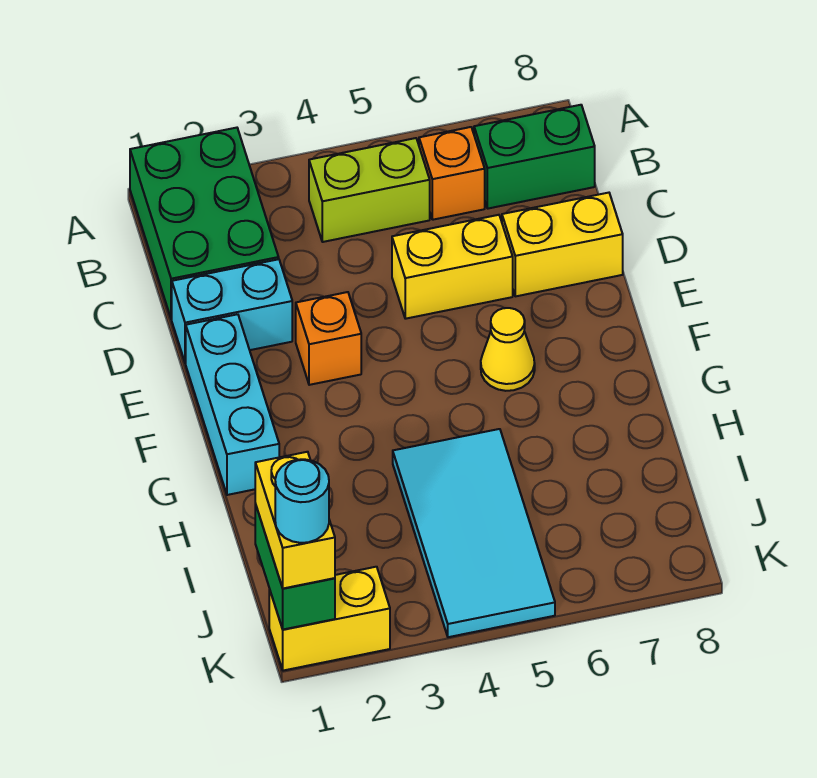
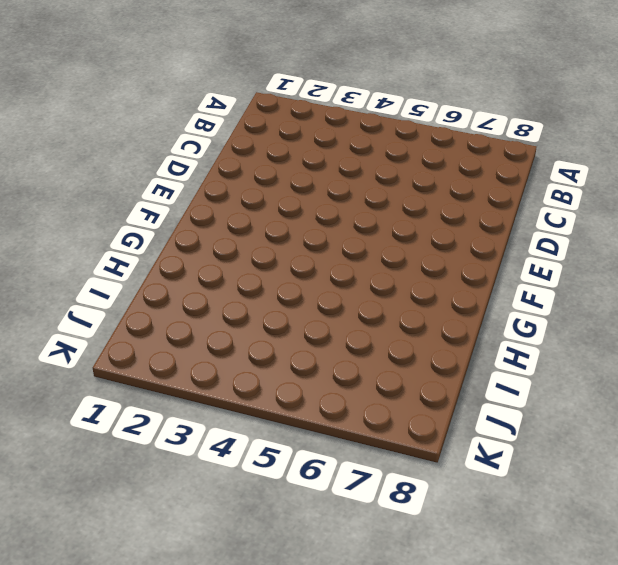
none -> green 2x3 brick [130,128,279,319]
none -> lime 1x2 brick [309,138,430,242]
none -> orange 1x1 brick [419,127,485,220]

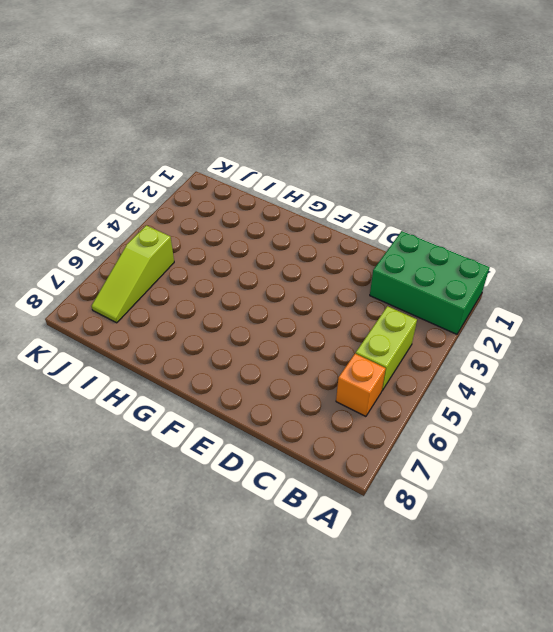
lime 1x3 slope [92,225,174,323] -> cyan 2x4 tile [393,429,555,637]
none -> green 1x2 brick [474,105,595,209]
none -> cyan 1x2 brick [172,259,292,363]
none -> yellow 1x2 brick [392,215,513,319]

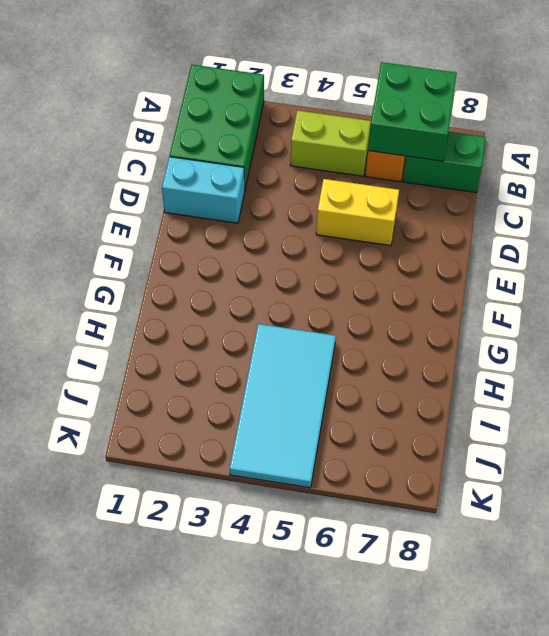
green 2x2 brick [368,62,457,161] -> none
none -> yellow 1x2 brick [502,193,623,296]
none -> cyan 1x3 brick [186,314,279,495]
none -> orange 1x1 brick [296,292,361,385]

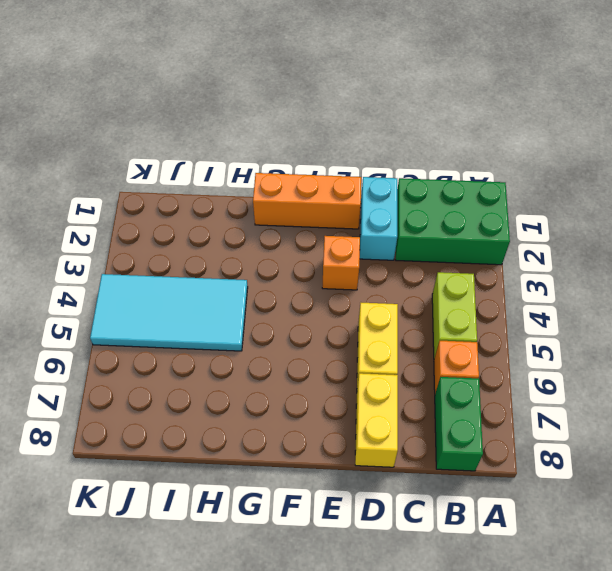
orange 1x3 brick [253,173,361,229] -> cyan 1x3 brick [186,314,279,495]
none -> yellow 1x1 cone [481,308,535,391]
none -> yellow 1x2 brick [269,567,390,671]
none -> green 1x2 brick [255,504,335,629]

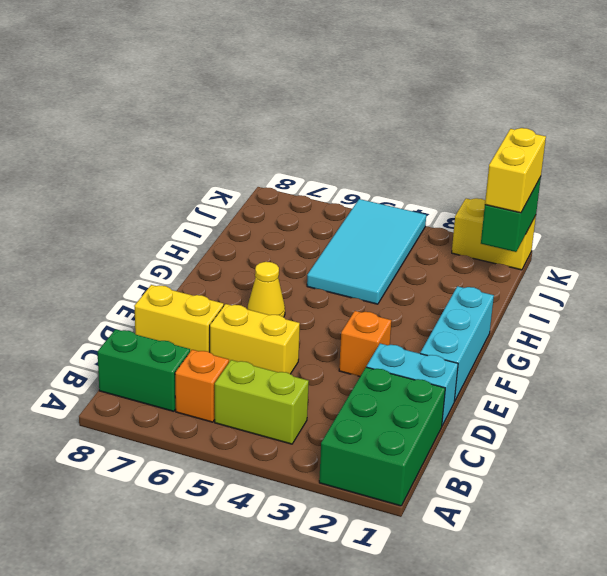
none -> cyan 1x1 round brick [275,459,329,543]

